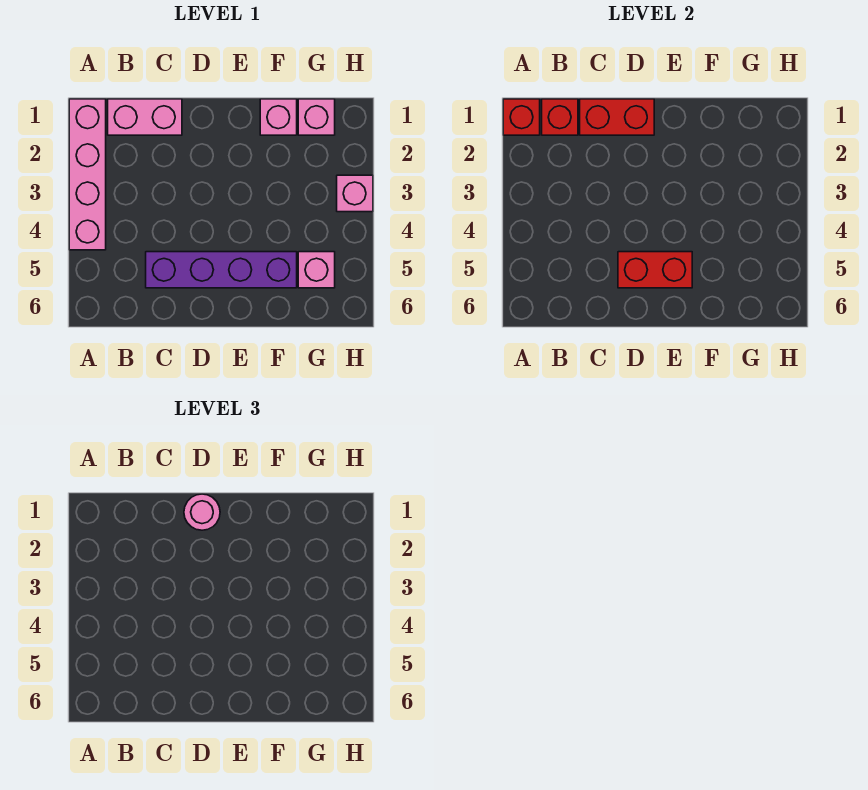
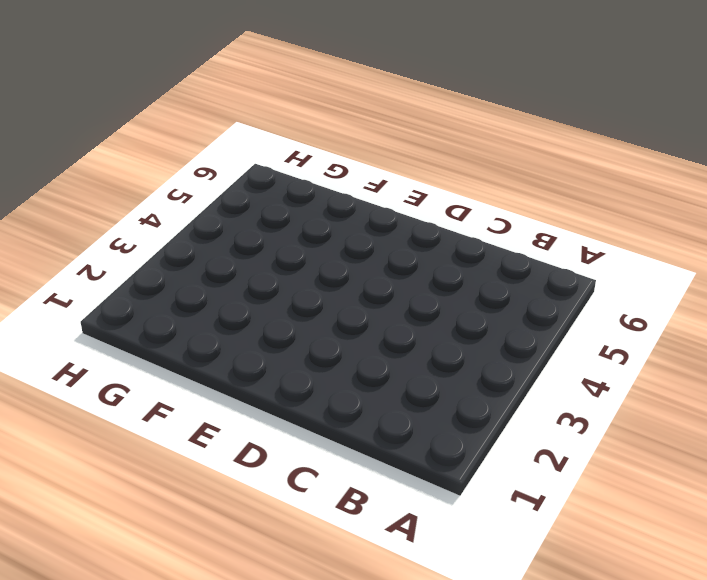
none -> pink 1x4 brick [69,99,106,250]
none -> pink 1x2 brick [108,99,182,135]
none -> purple 1x4 brick [146,252,297,288]

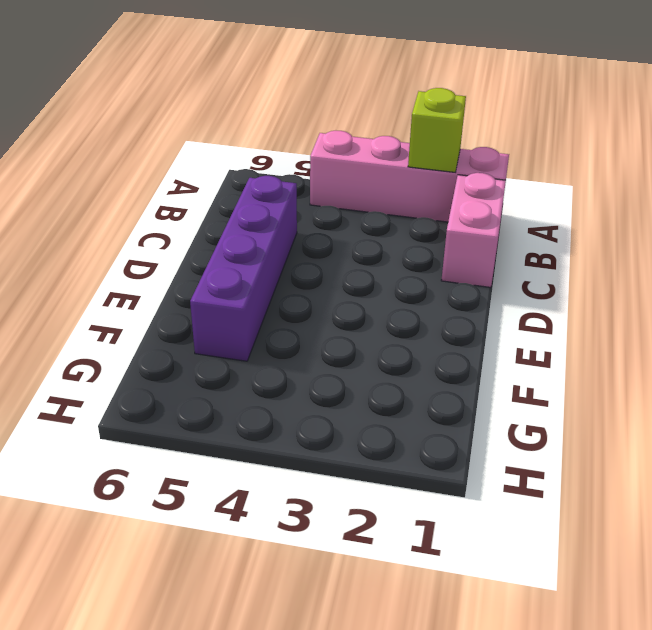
lime 1x1 brick [408,88,466,172] -> none
none -> pink 1x1 brick [260,99,297,135]
none -> pink 1x1 brick [298,99,335,135]
none -> pink 1x1 brick [298,252,335,288]

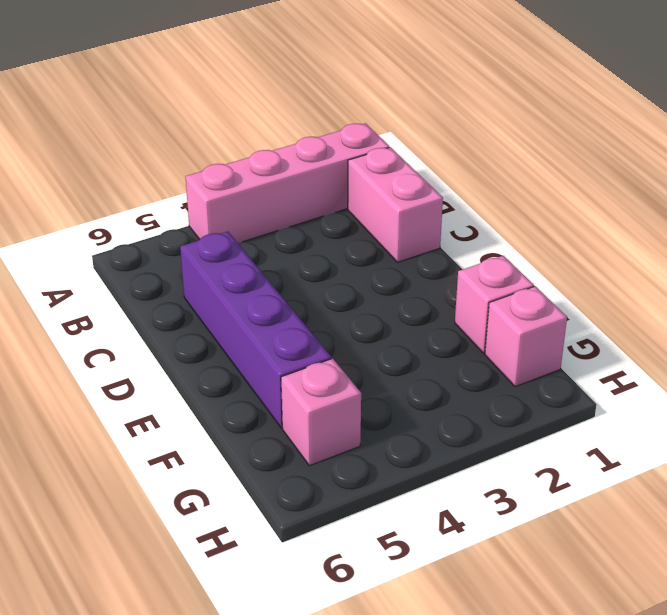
none -> pink 1x1 brick [337,175,373,212]
none -> red 1x1 brick [503,99,540,135]
none -> red 1x1 brick [542,99,578,135]

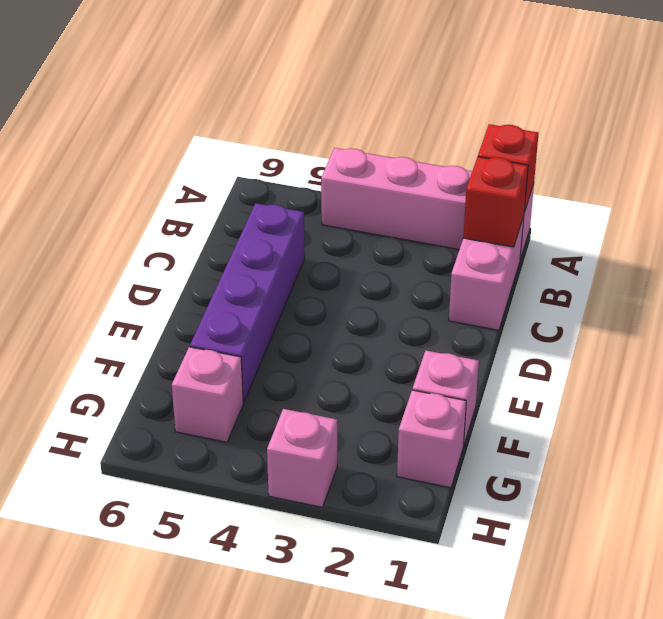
none -> red 1x2 brick [580,99,654,135]
none -> red 1x2 brick [618,252,692,288]
none -> pink 1x1 round brick [184,494,220,530]

